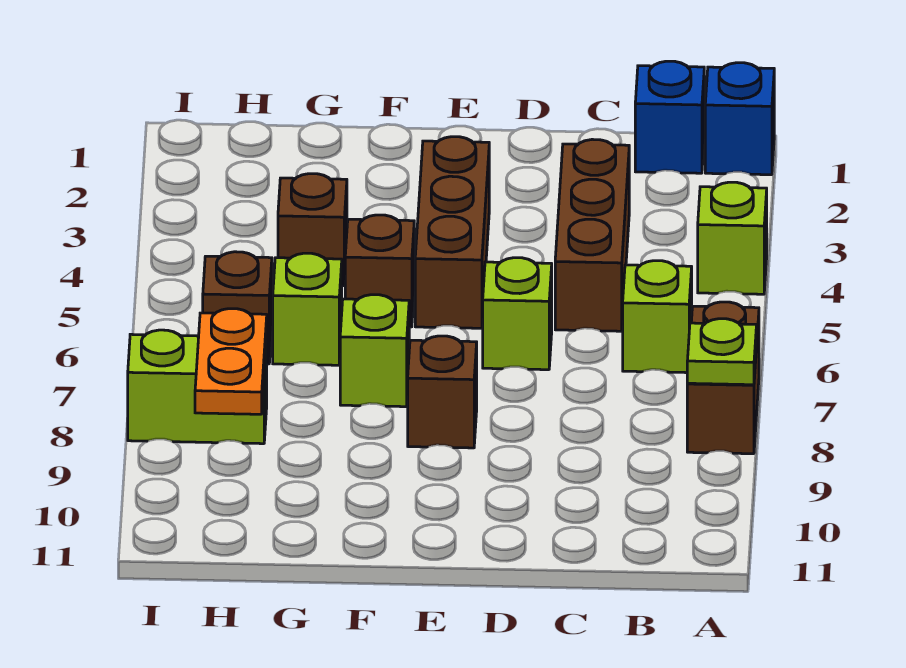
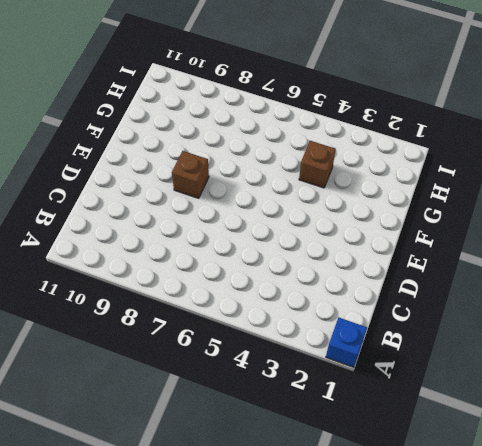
none -> lime 1x1 brick [698,182,767,294]
none -> brown 1x2 brick [687,302,759,454]
none -> blue 1x1 brick [635,61,704,173]

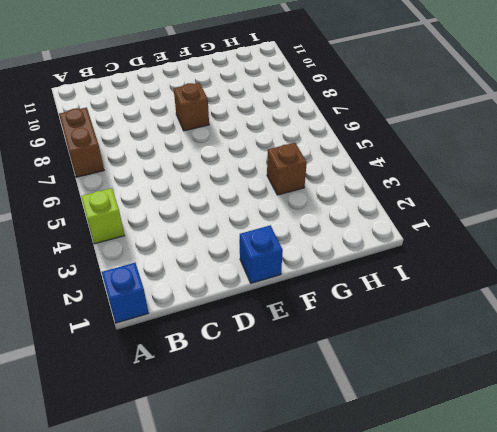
blue 1x1 brick [240,225,283,283] -> blue 1x1 brick moved to [635,61,704,173]
none -> lime 1x1 brick [623,261,692,373]
none -> brown 1x3 brick [555,139,629,331]
none -> lime 1x1 brick [483,258,552,370]

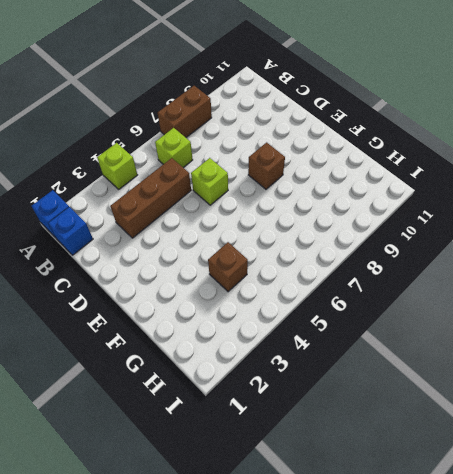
none -> brown 1x3 brick [415,137,489,328]
none -> brown 1x1 brick [345,215,414,327]
none -> lime 1x1 brick [340,295,409,407]

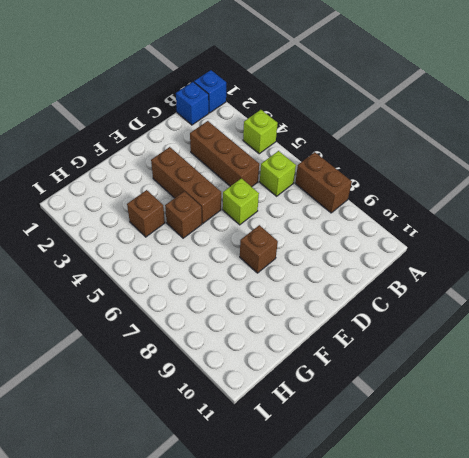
none -> lime 1x1 brick [340,295,409,407]
none -> lime 1x1 brick [273,253,342,365]
none -> brown 1x1 brick [203,252,272,364]

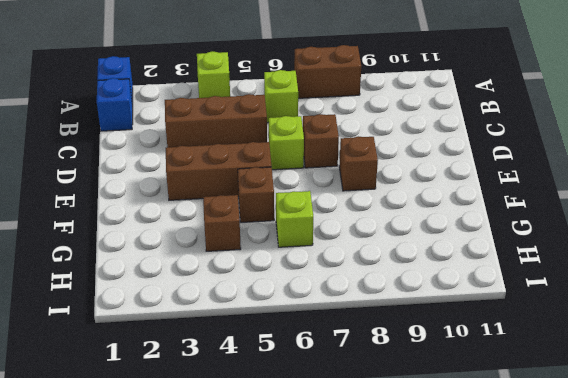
brown 1x1 brick [303,114,339,168] -> brown 1x1 brick moved to [203,252,272,364]
none -> lime 1x1 brick [340,295,409,407]
none -> lime 1x2 brick [128,330,267,444]
none -> lime 1x1 plate [687,319,757,385]

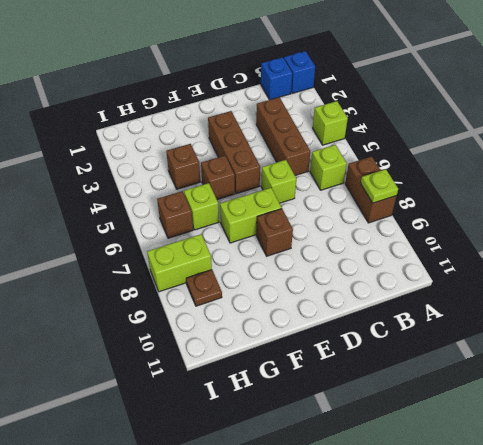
lime 1x2 brick [220,188,282,243] -> lime 1x1 brick [340,295,409,407]
brown 1x1 plate [186,270,222,306] -> none
none -> orange 1x2 plate [195,309,267,414]

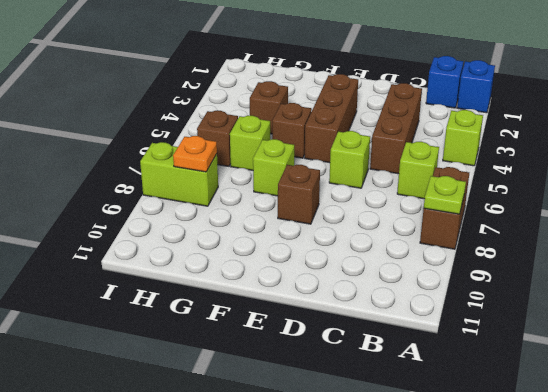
orange 1x1 plate [173,136,217,172] -> orange 1x2 plate [195,309,267,414]

